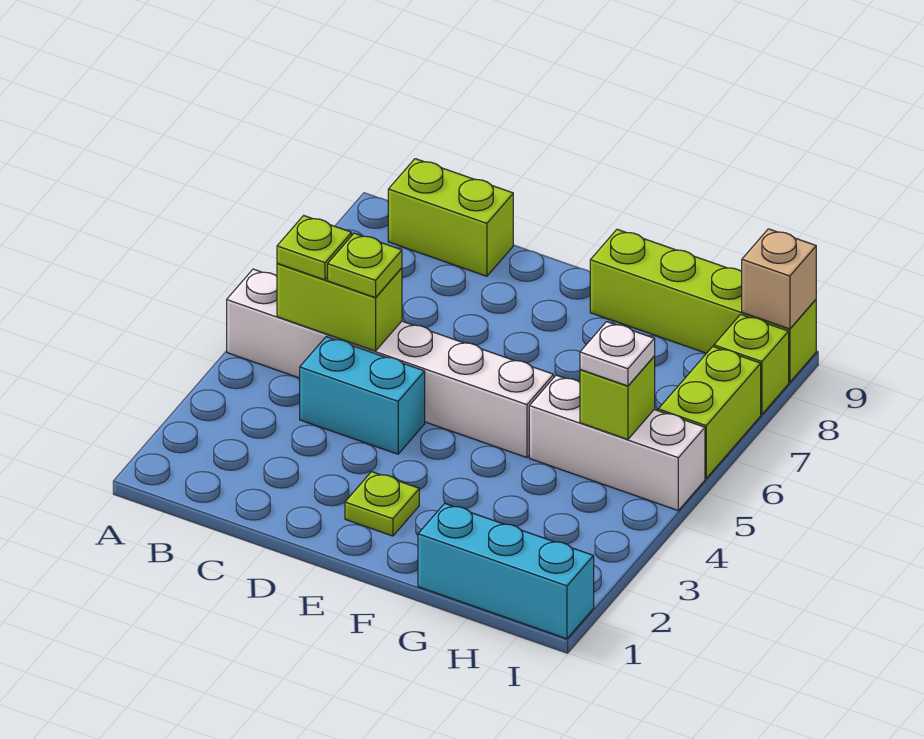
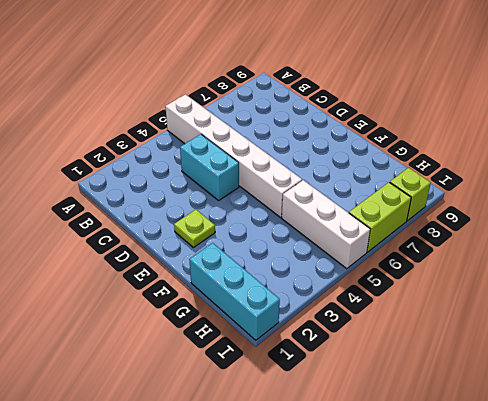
none -> lime 1x2 brick [388,159,513,276]
none -> lime 1x4 brick [590,229,816,382]
none -> lime 1x2 brick [277,264,402,351]

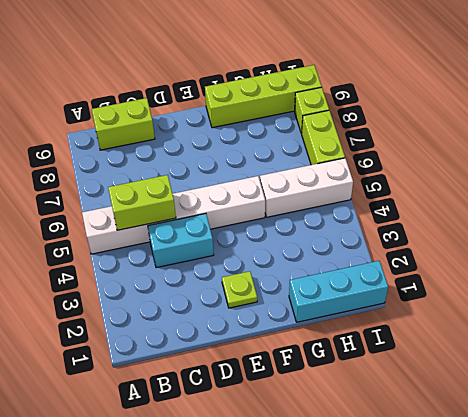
none -> lime 1x1 brick [580,356,655,439]
none -> tan 1x1 brick [742,229,816,329]
none -> lime 1x1 plate [277,216,352,280]

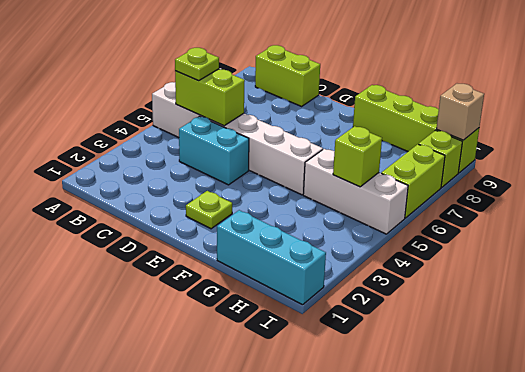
none -> lime 1x1 plate [328,233,402,298]
none -> white 1x1 plate [580,322,655,386]

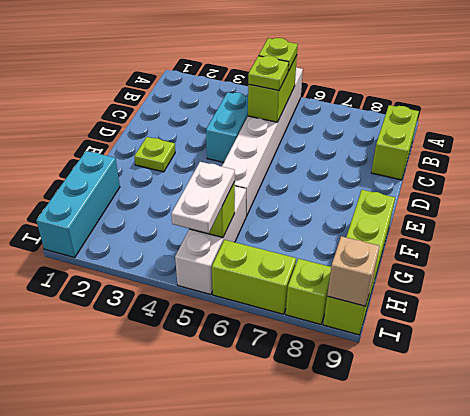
white 1x2 plate [171,162,235,233] -> white 1x1 plate [580,322,655,386]

